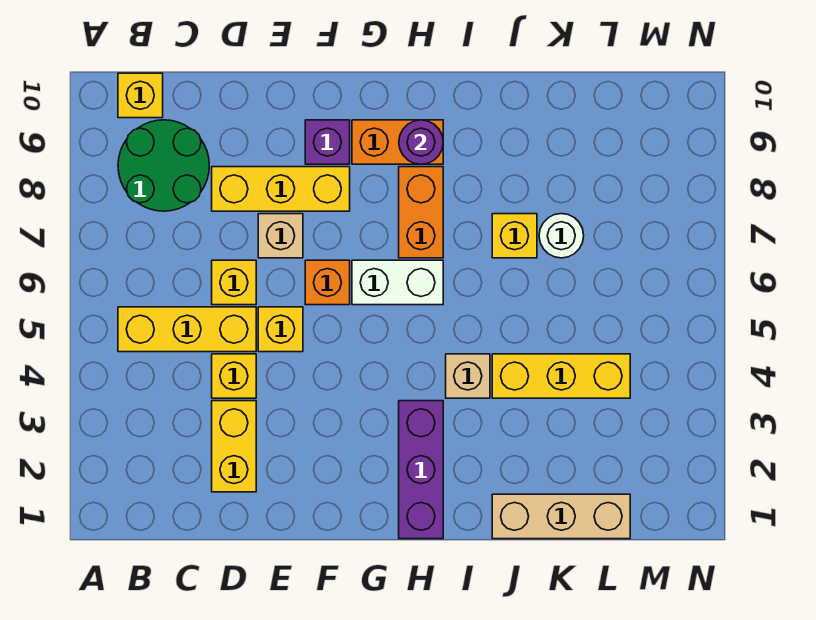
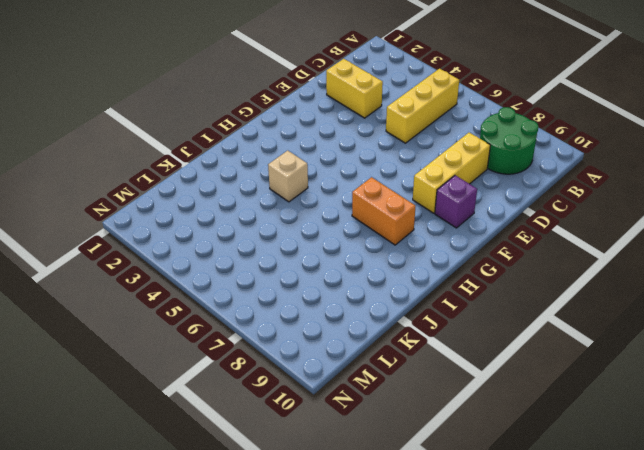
none -> yellow 1x1 brick [118,73,163,118]
none -> yellow 1x1 brick [212,354,256,398]
none -> yellow 1x1 brick [212,260,256,305]

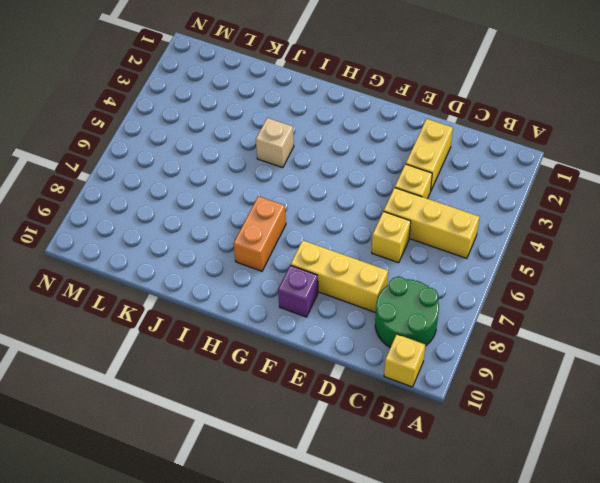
none -> yellow 1x1 brick [258,307,303,352]
none -> tan 1x1 brick [258,214,303,258]
none -> orange 1x1 brick [305,260,350,305]

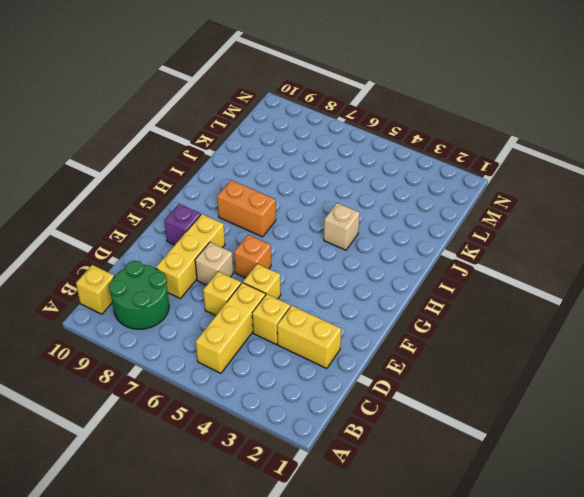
none -> white 1x2 brick [352,260,443,305]
none -> orange 1x2 brick [352,120,443,164]
none -> purple 1x3 brick [399,401,443,539]

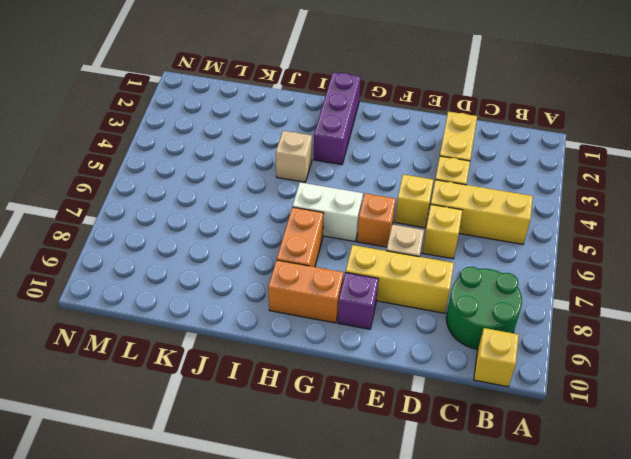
none -> tan 1x3 brick [492,494,630,539]
none -> yellow 1x3 brick [492,354,630,398]
none -> yellow 1x1 brick [492,214,537,258]

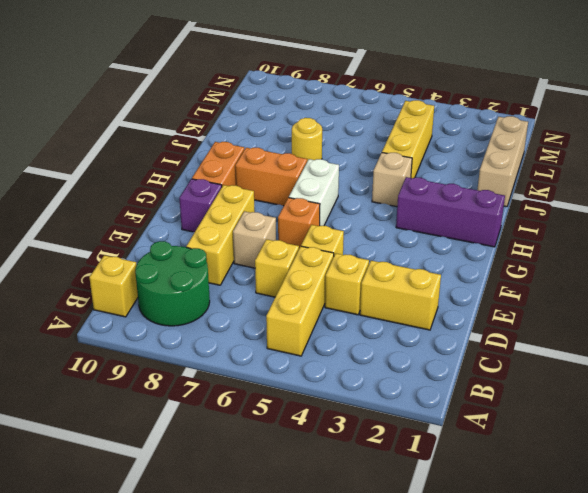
yellow 1x1 round brick [292,118,322,161] -> yellow 1x1 brick [492,214,537,258]
none -> white 1x1 round brick [539,214,584,258]
none -> purple 1x1 round brick [399,120,443,164]

